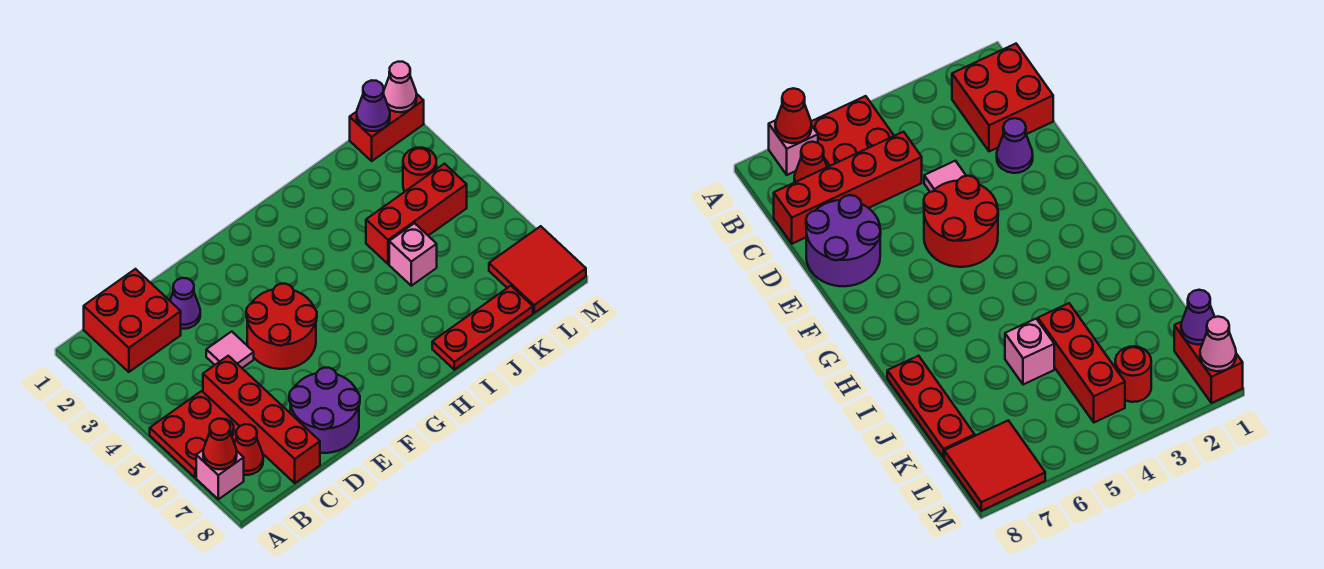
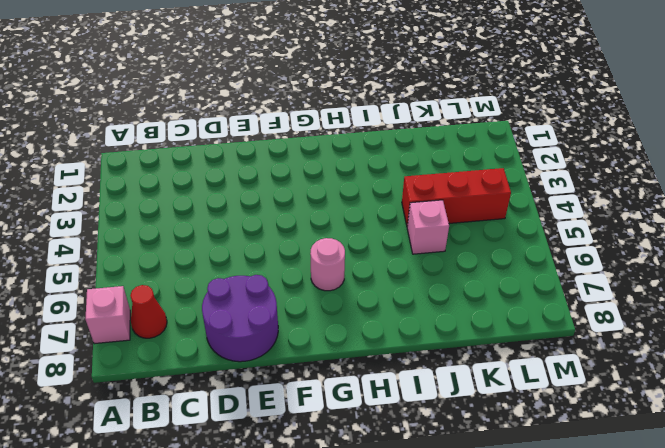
pink 1x1 round brick [310,238,345,291] -> none
none -> red 2x2 plate [150,391,239,478]
none -> red 2x2 brick [84,269,181,372]
none -> red 1x4 brick [203,356,320,483]

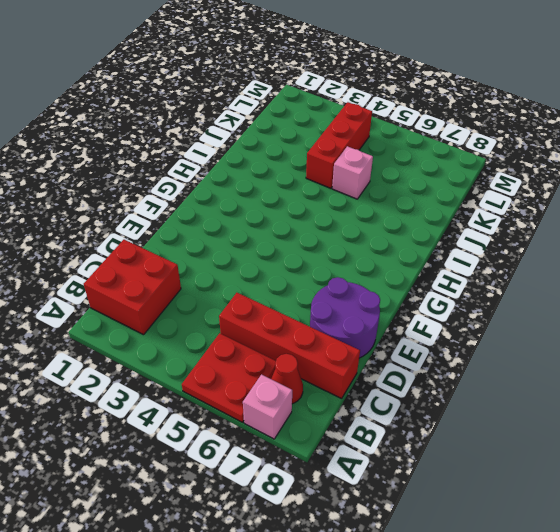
none -> purple 1x1 cone [170,278,200,329]
none -> pink 1x1 tile [206,331,254,368]
none -> red 2x2 round brick [246,284,317,369]

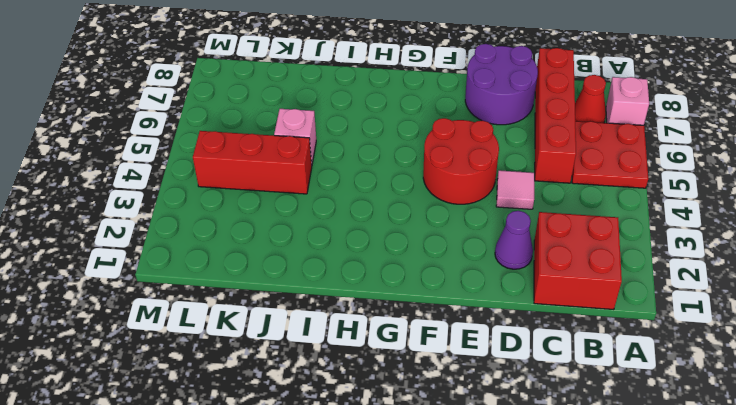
none -> red 1x3 plate [432,286,533,370]
none -> red 1x2 brick [350,95,424,161]
none -> red 1x1 round brick [403,148,436,191]

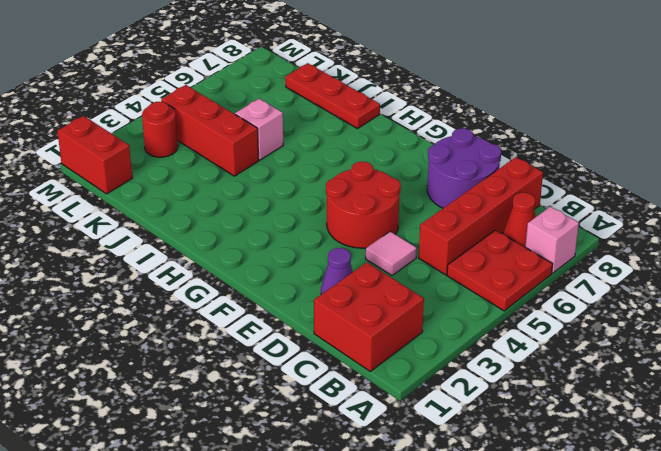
none -> red 2x2 tile [489,226,586,313]
none -> red 1x1 cone [203,419,237,469]
none -> purple 1x1 cone [357,80,390,131]

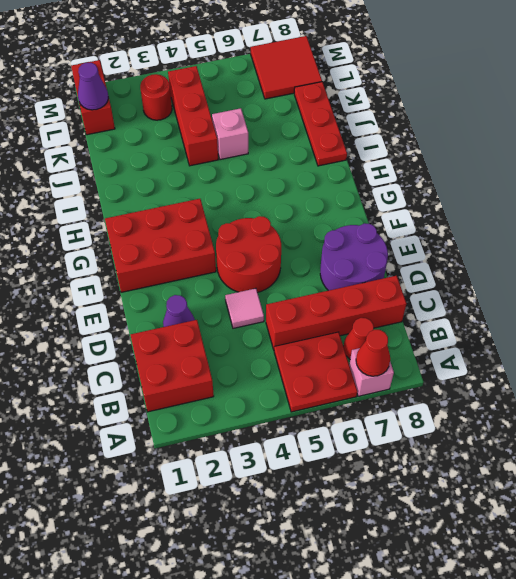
red 2x3 brick [105,199,216,292] -> none
none -> pink 1x1 cone [384,62,417,112]

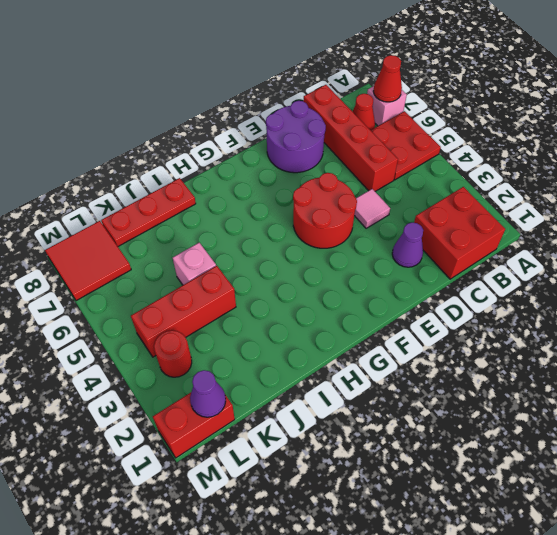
none -> pink 1x1 cone [384,62,417,112]

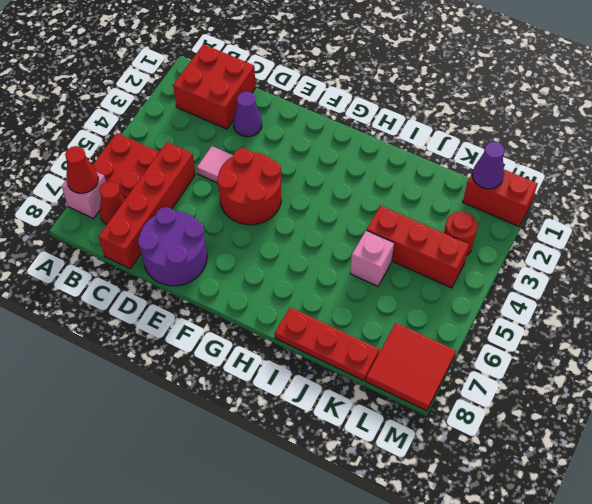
none -> pink 1x1 cone [384,62,417,112]

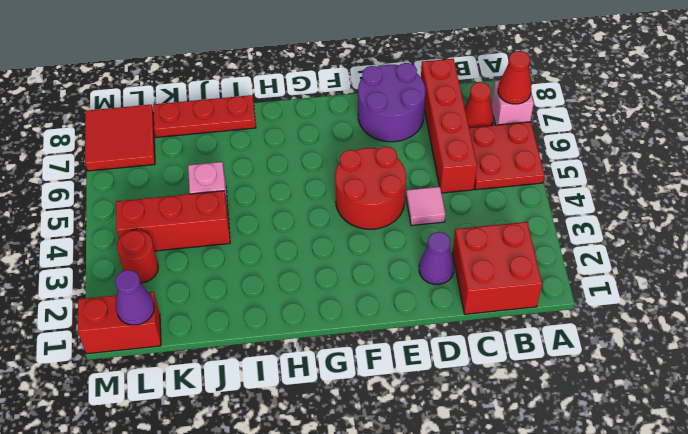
none -> pink 1x1 cone [384,62,417,112]

